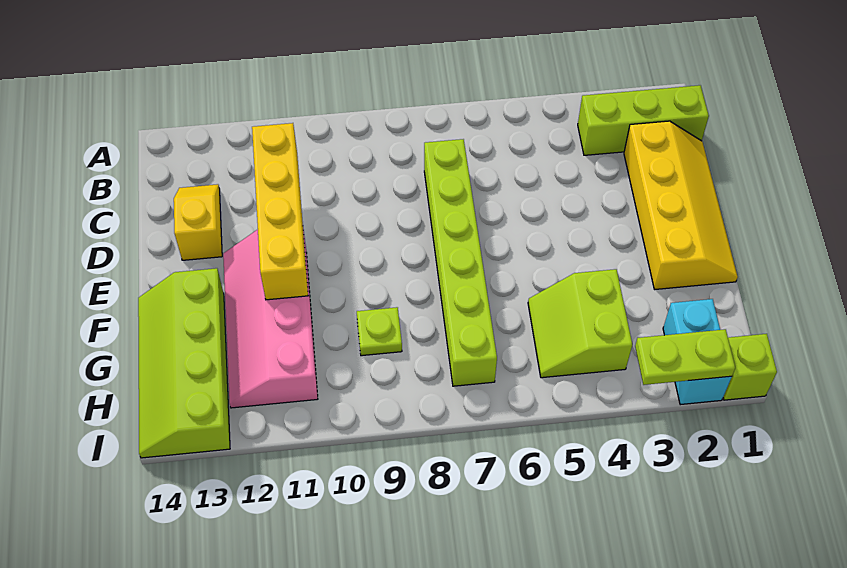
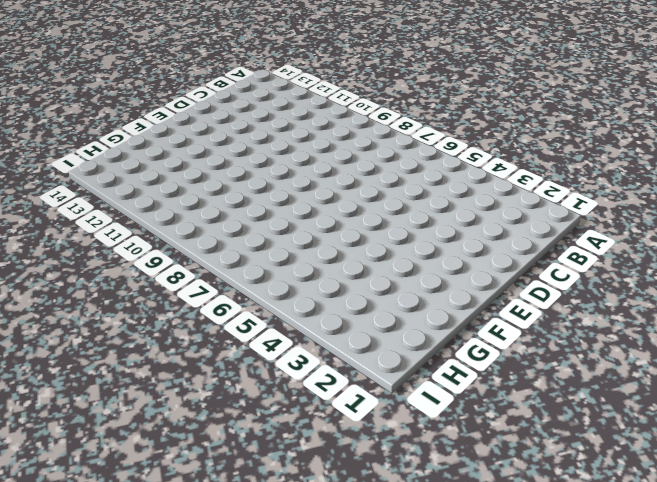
none -> lime 1x3 brick [578,85,709,155]
none -> yellow 2x4 slope [624,121,738,289]
none -> lime 1x6 brick [424,139,497,386]

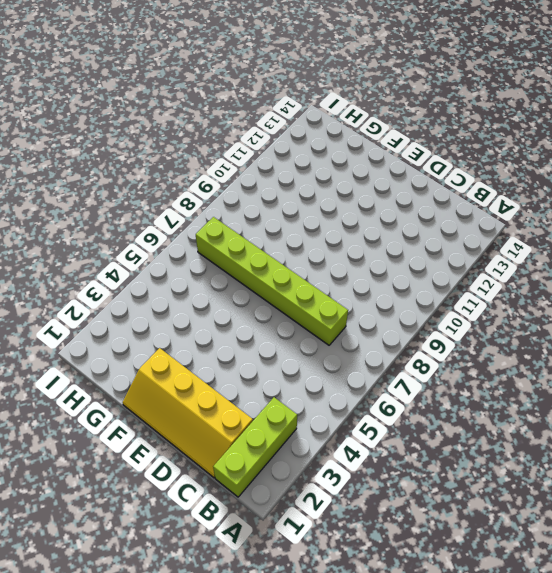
none -> yellow 1x2 slope [174,184,222,260]
none -> pink 2x4 slope [223,229,318,408]
none -> lime 2x4 slope [138,268,230,458]

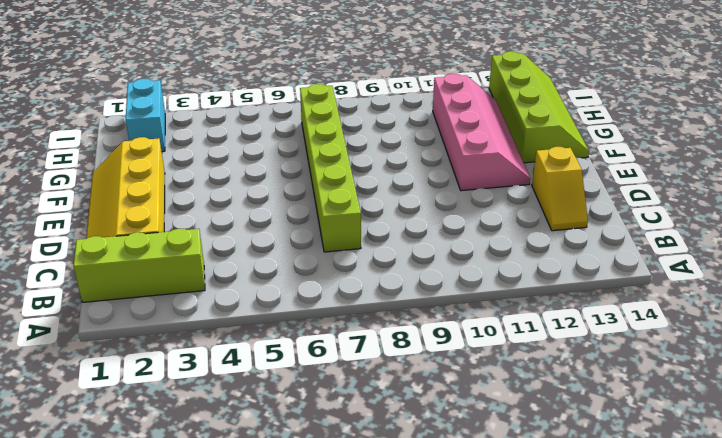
none -> lime 2x2 slope [528,269,632,378]
none -> lime 1x1 plate [357,307,402,356]
none -> lime 1x1 brick [723,334,777,400]

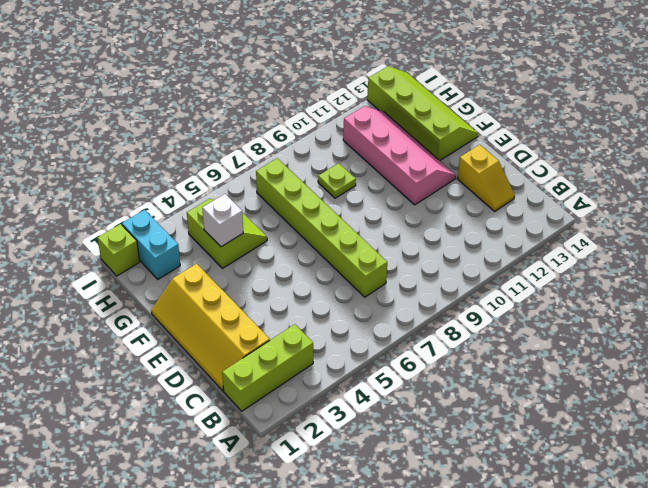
white 1x1 brick [202,194,243,247] -> none
none -> yellow 1x4 brick [252,123,308,300]
none -> lime 1x2 plate [635,329,735,385]

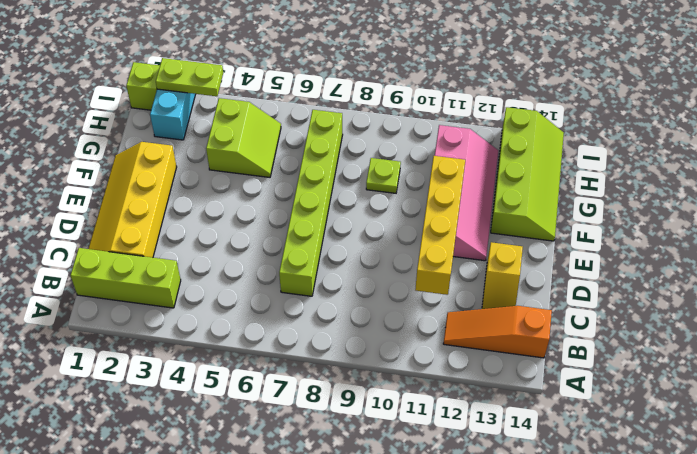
orange 1x3 slope [443,306,552,358] -> none

